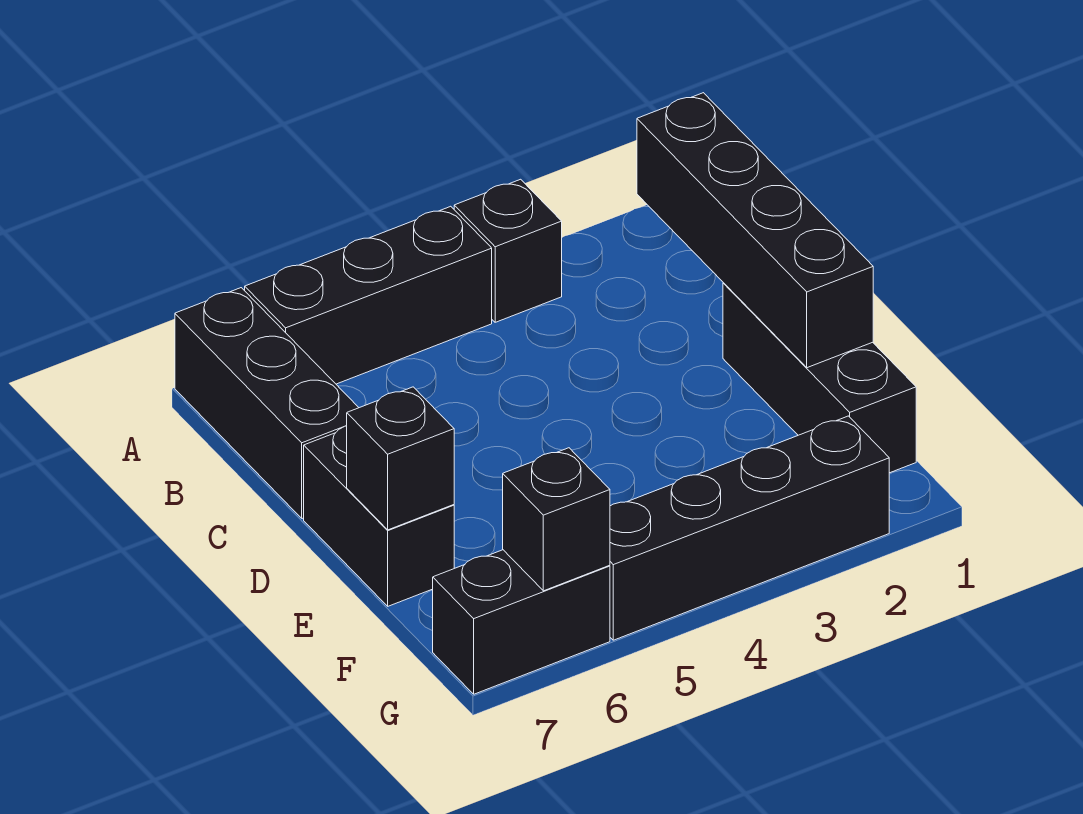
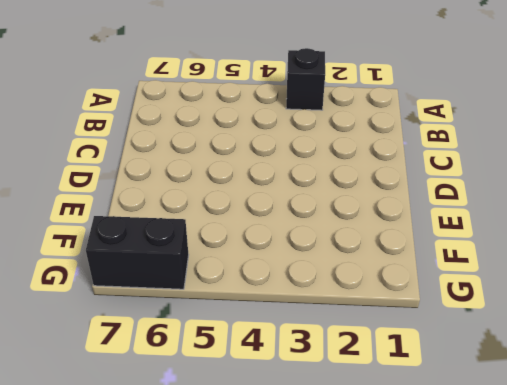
none -> black 1x3 brick [245,206,492,384]
none -> black 1x3 brick [175,288,359,518]

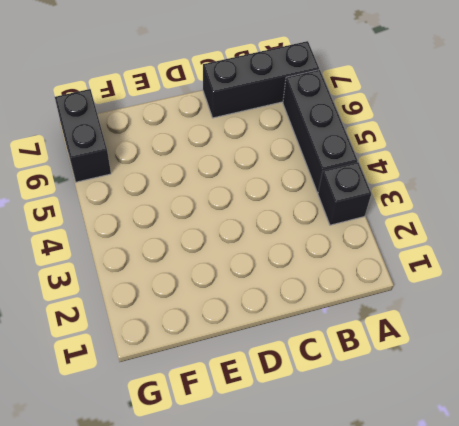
none -> black 1x3 brick [723,283,916,473]
none -> black 1x2 brick [304,426,454,606]

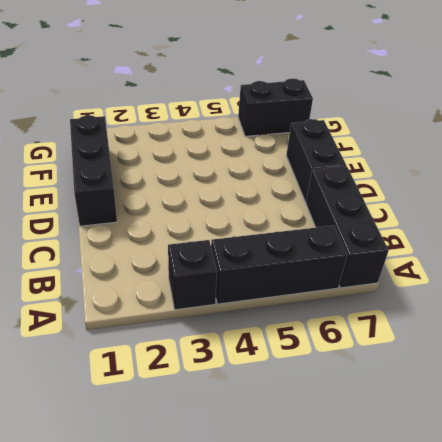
none -> black 1x4 brick [610,416,889,640]
none -> black 1x4 brick [637,93,873,368]

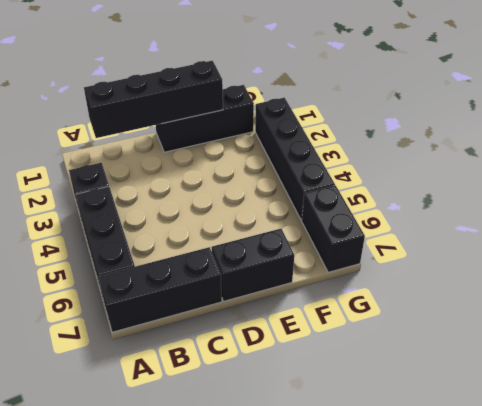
none -> black 1x1 brick [347,387,454,530]
none -> black 1x1 brick [503,448,610,591]

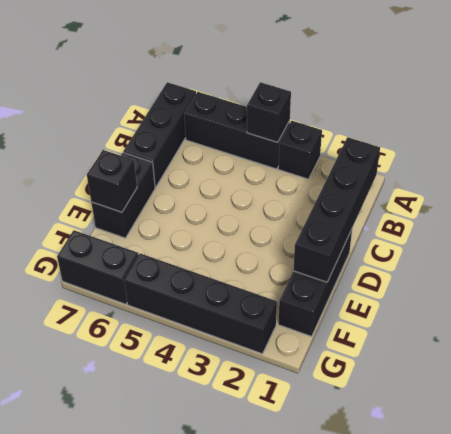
black 1x1 brick [247,82,291,142] -> black 1x1 brick moved to [503,448,610,591]

